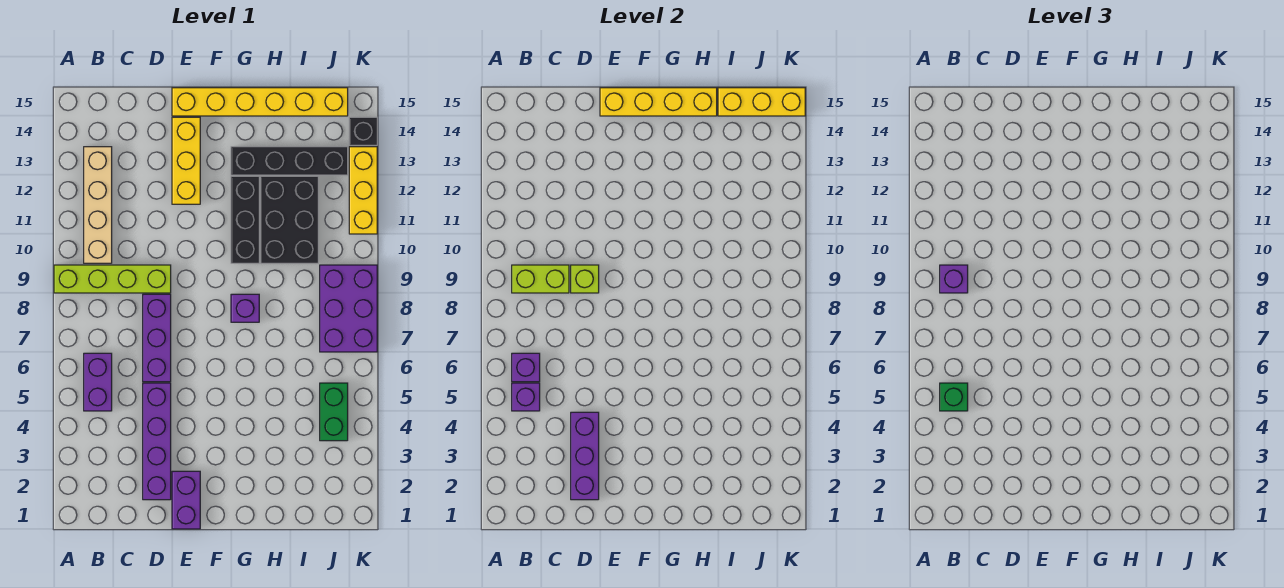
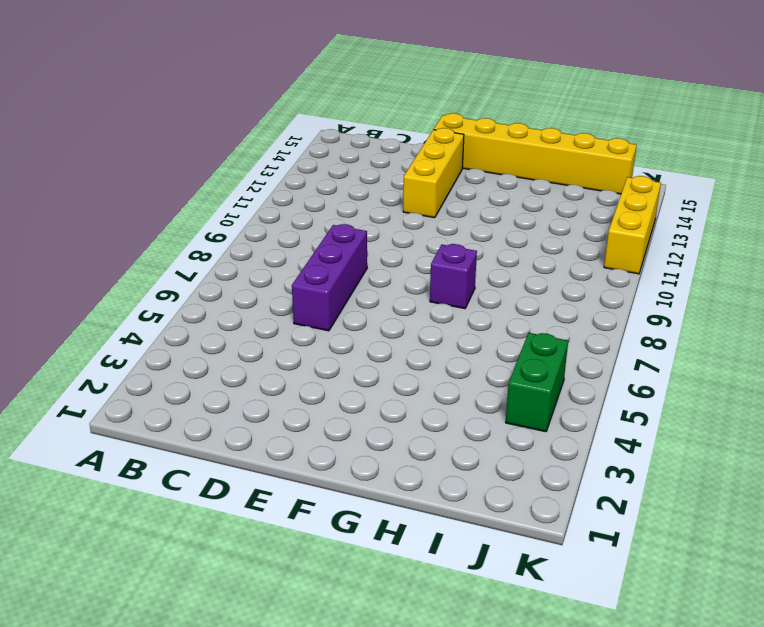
none -> lime 1x4 brick [54,265,171,293]
none -> purple 1x2 brick [84,353,112,411]
none -> tan 1x4 brick [84,147,112,263]

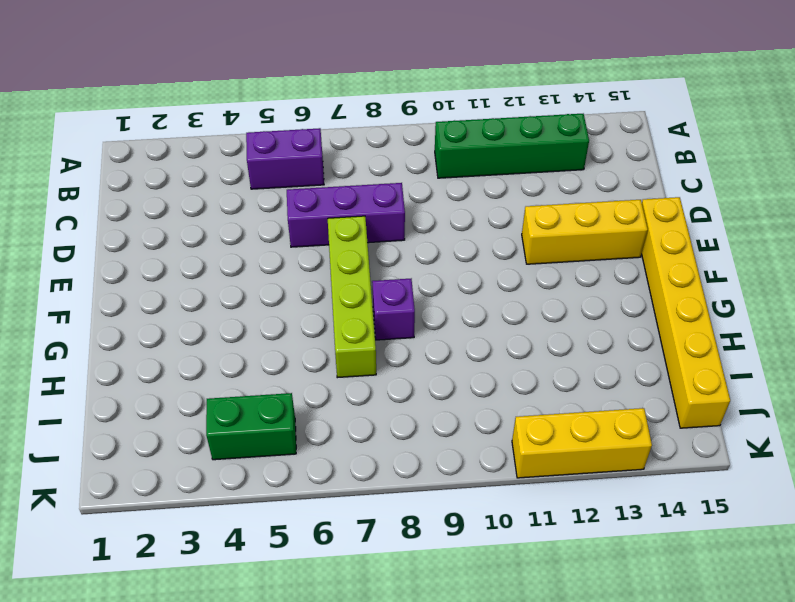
green 1x4 brick [435,114,589,178] -> tan 1x4 brick [84,147,112,263]
lime 1x4 brick [328,216,376,378] -> lime 1x4 brick moved to [54,265,171,293]
none -> purple 1x4 brick [143,383,171,500]
none -> purple 1x2 brick [172,471,200,529]
none -> black 1x3 brick [231,176,259,263]

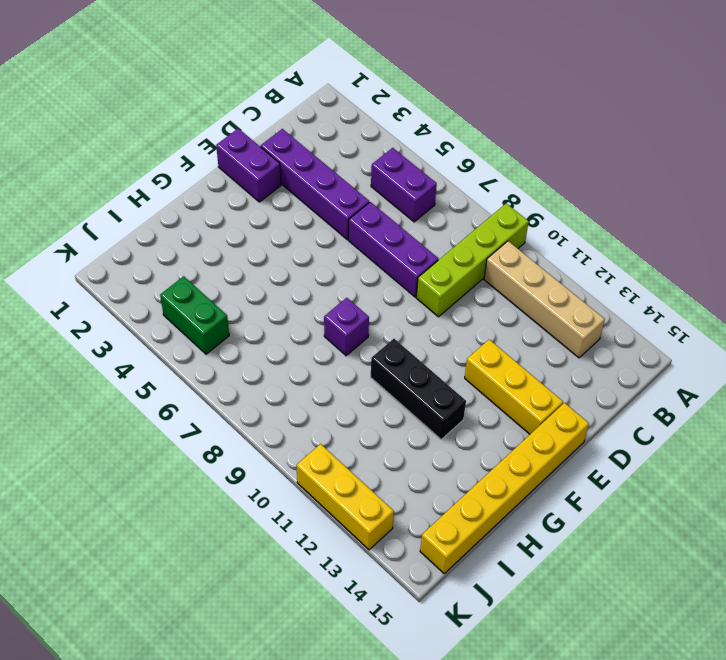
none -> black 1x4 brick [231,147,348,175]
none -> black 2x3 brick [261,176,318,263]
none -> purple 2x3 brick [320,265,377,352]

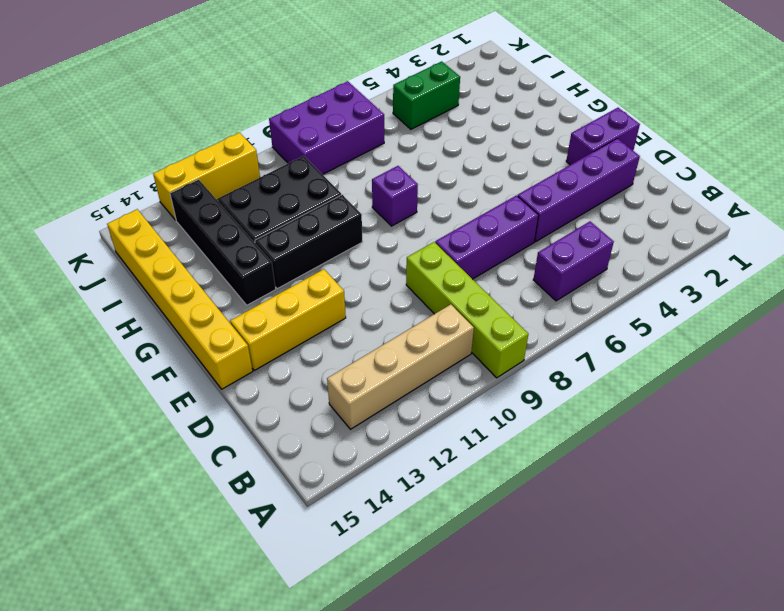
none -> black 1x1 brick [349,117,377,145]
none -> purple 1x1 brick [512,383,540,411]
none -> purple 1x1 brick [512,353,540,382]

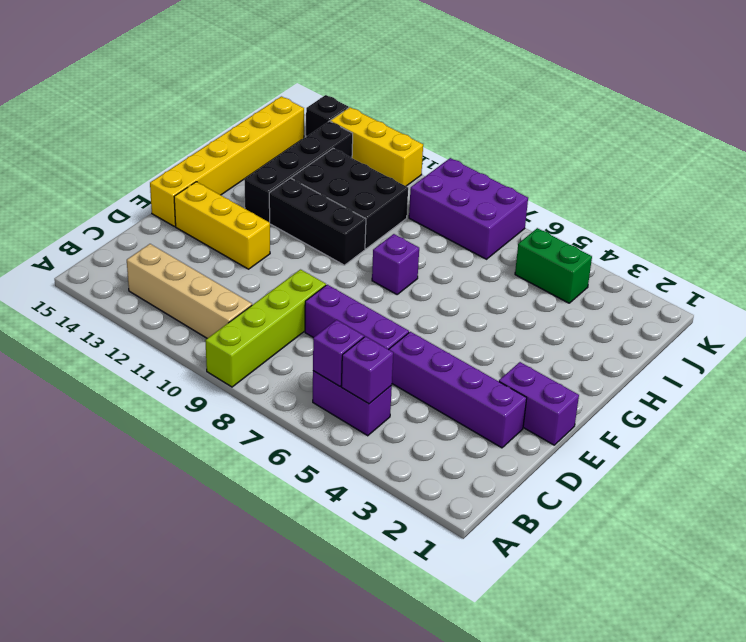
none -> lime 1x2 brick [512,265,569,293]
none -> purple 1x3 brick [571,412,599,500]
none -> lime 1x1 brick [571,265,599,293]

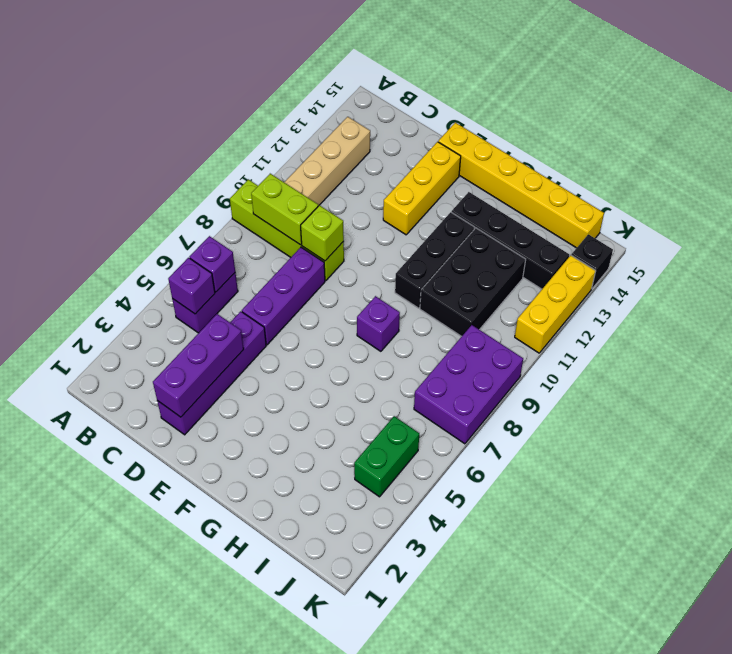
none -> purple 1x2 brick [172,471,200,529]
none -> yellow 1x4 brick [600,88,717,116]
none -> yellow 1x3 brick [718,88,805,116]

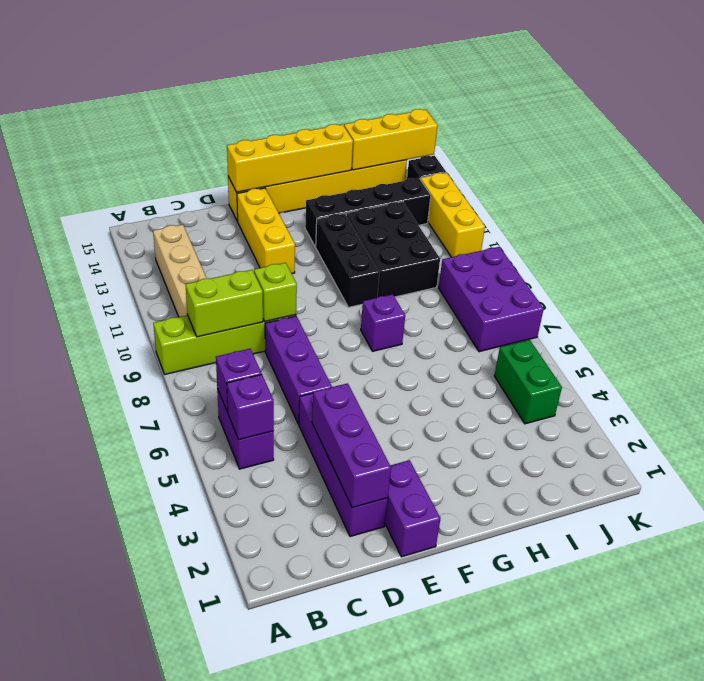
none -> green 1x1 brick [940,383,968,411]
none -> purple 1x1 brick [940,265,968,293]

